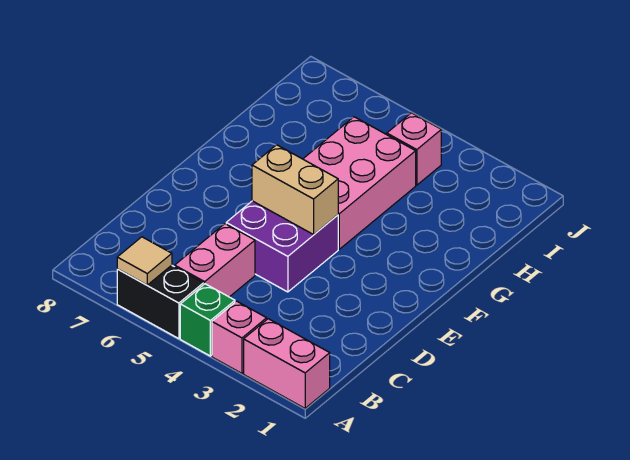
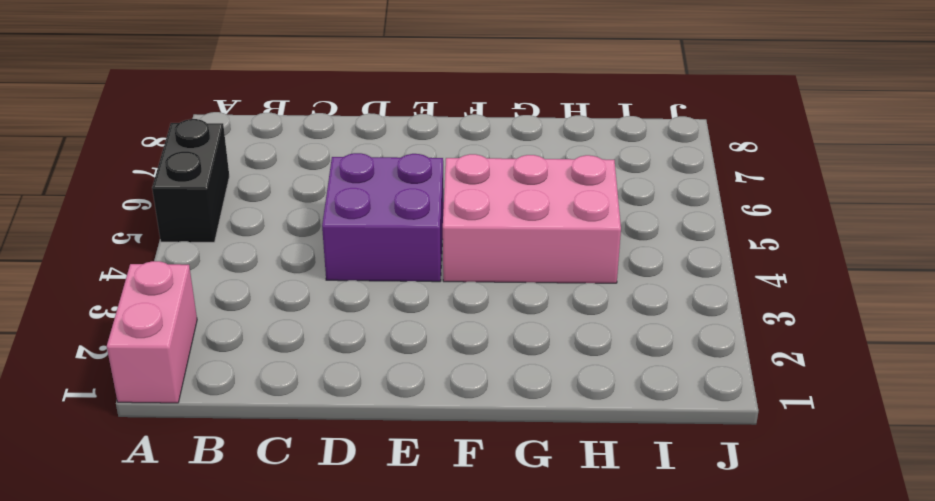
none -> pink 1x1 brick [212,301,267,373]
none -> green 1x1 brick [180,284,235,356]

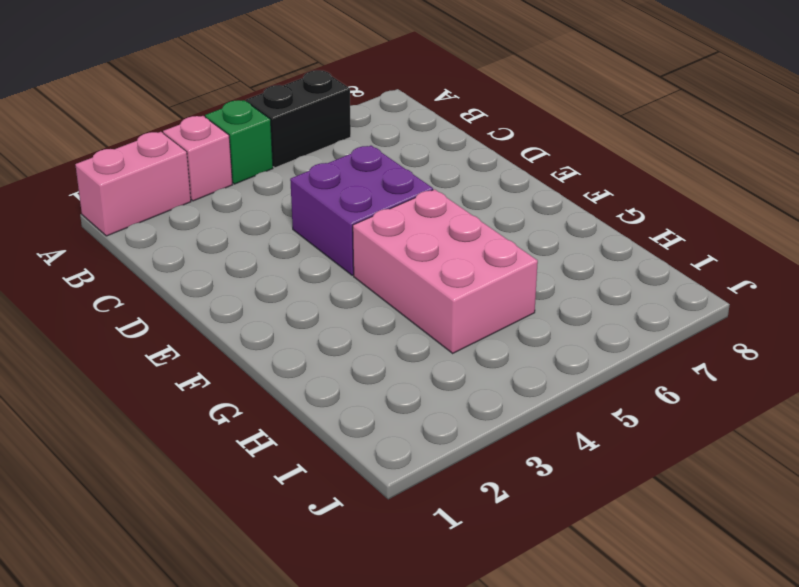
none -> pink 1x2 brick [175,224,255,297]
none -> pink 1x1 brick [387,113,441,185]

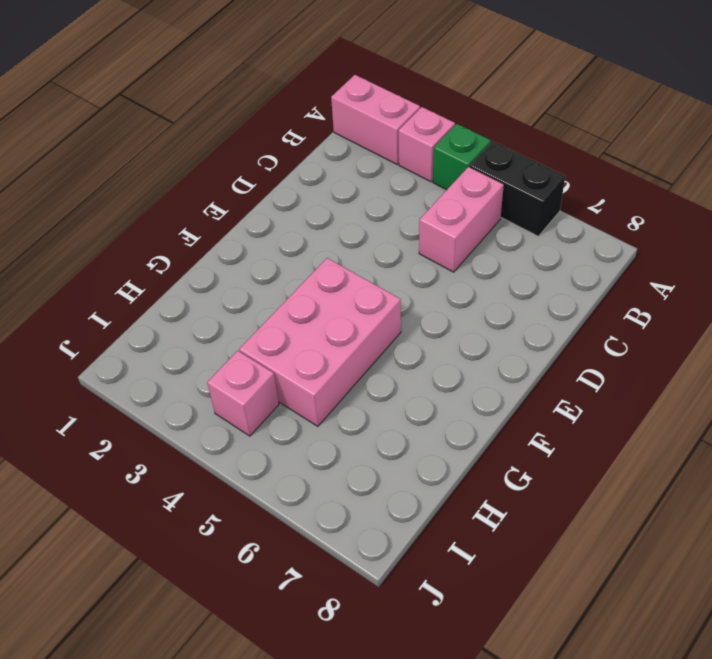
none -> purple 2x2 brick [226,201,338,292]
none -> tan 1x1 tile [117,237,172,285]

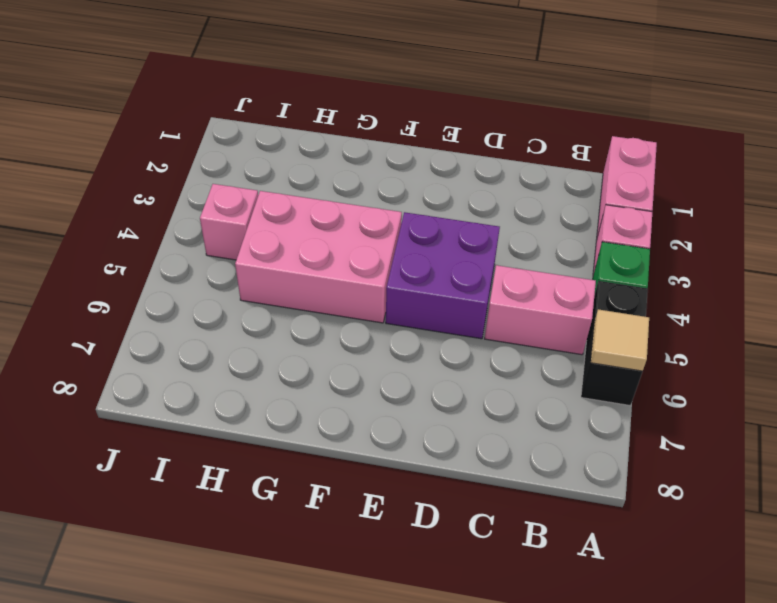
none -> tan 1x2 brick [252,145,338,235]

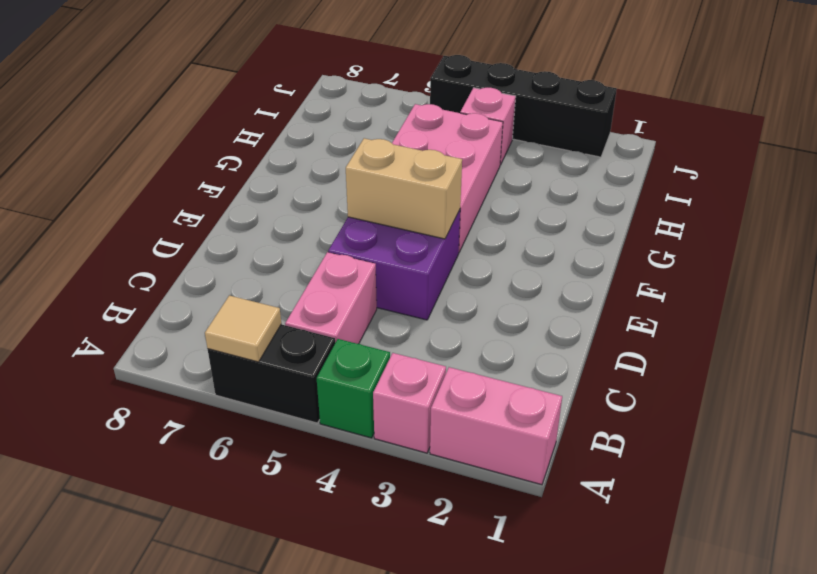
black 1x4 brick [430,55,617,157] -> none

